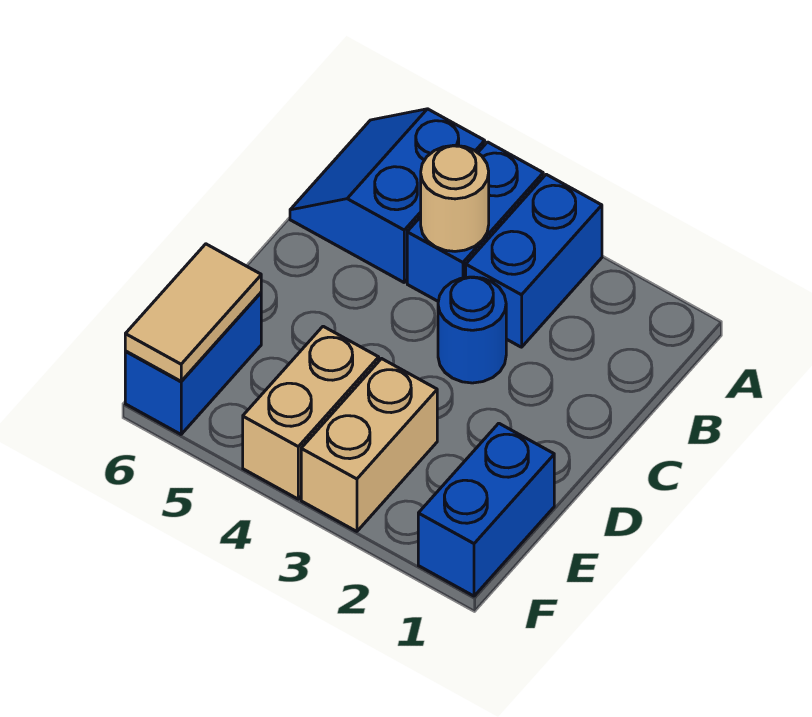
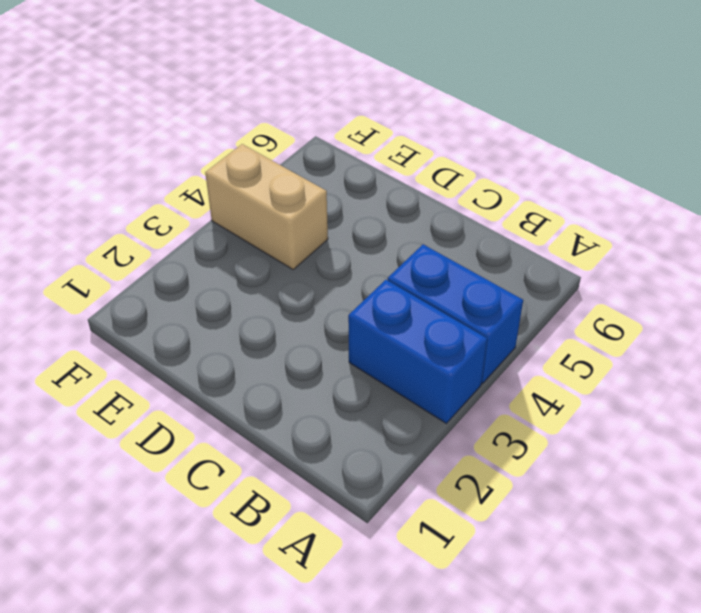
none -> blue 2x2 slope [290,109,485,282]
none -> blue 1x1 round brick [438,277,506,383]

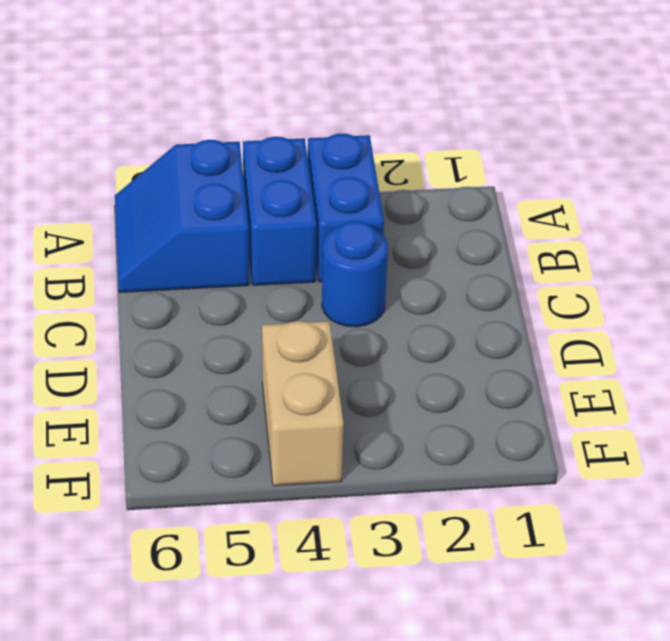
none -> blue 1x2 brick [418,423,554,596]
none -> tan 1x2 brick [301,359,437,531]

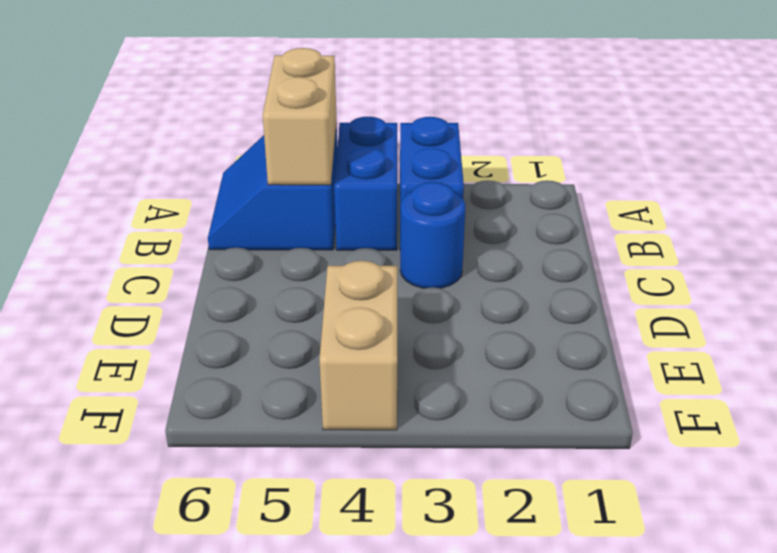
tan 1x2 brick [263,48,337,185] -> tan 1x2 brick moved to [301,359,437,531]
none -> blue 1x2 brick [418,423,554,596]
none -> blue 1x2 brick [125,293,261,434]

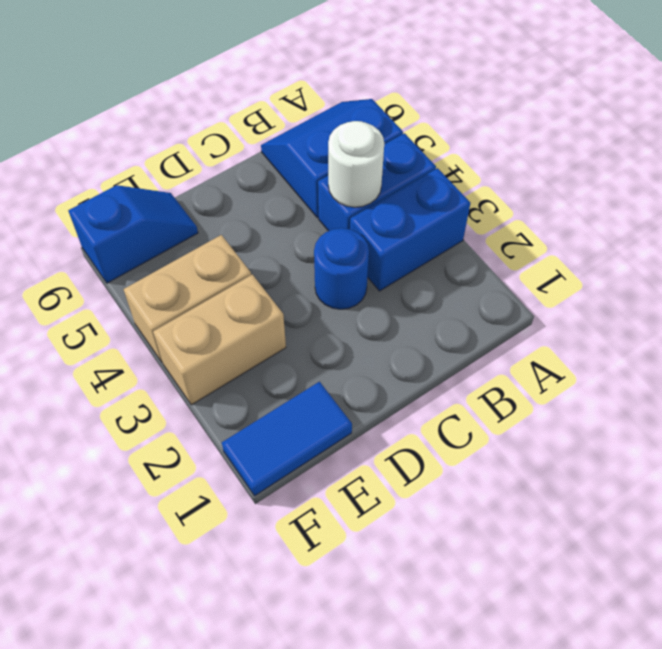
white 1x1 round brick [328,121,384,207] -> tan 1x1 round brick [421,145,489,251]
blue 1x2 tile [222,382,352,496] -> blue 1x2 brick [418,423,554,596]
blue 1x2 slope [68,185,198,283] -> blue 1x2 brick [125,293,261,434]
none -> tan 1x2 tile [125,244,261,381]

